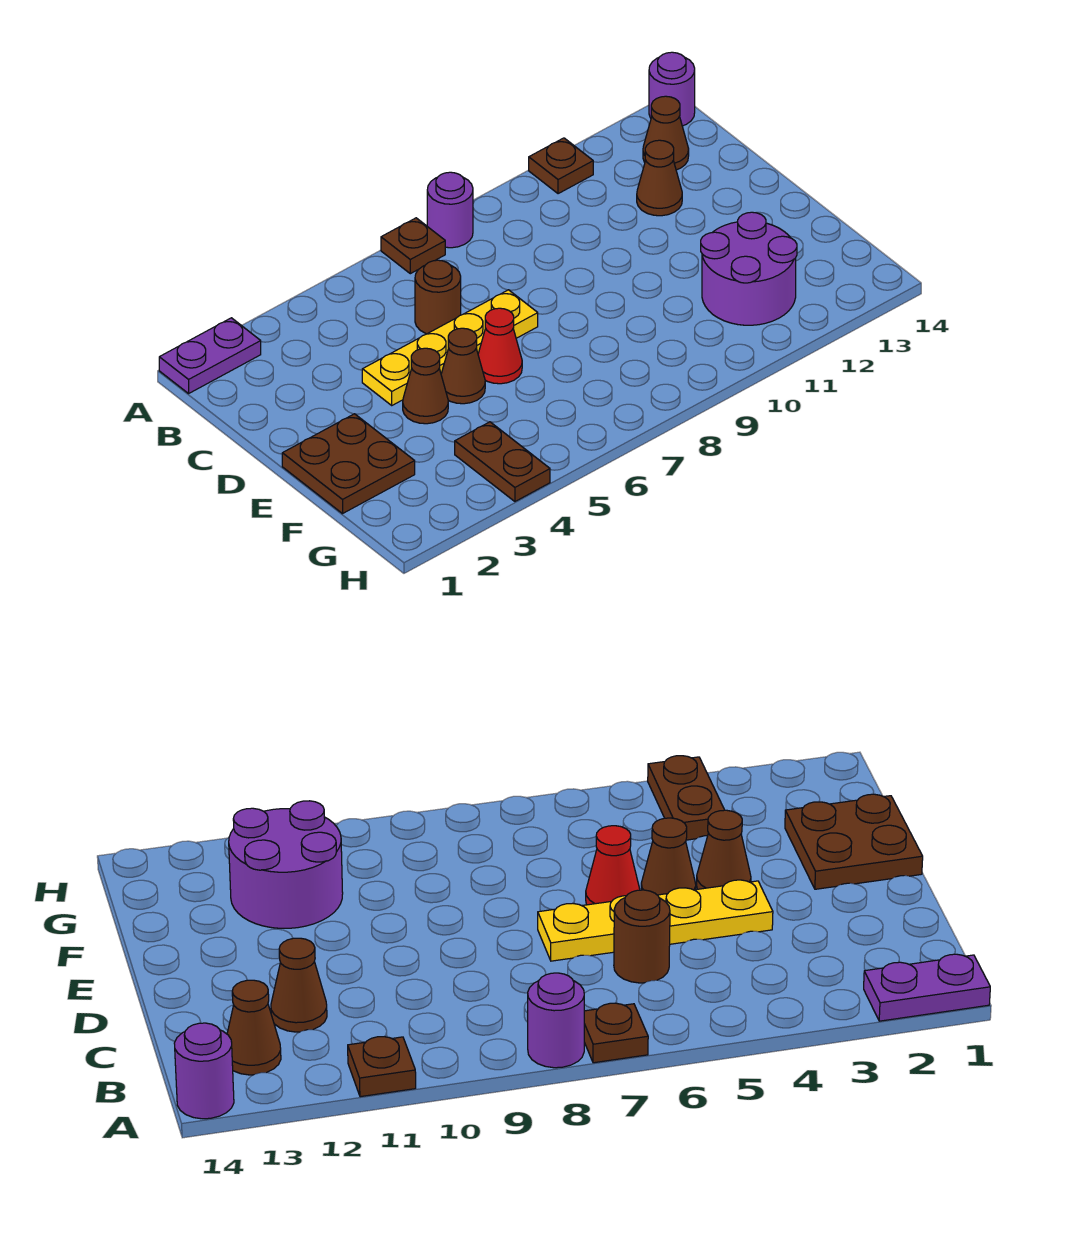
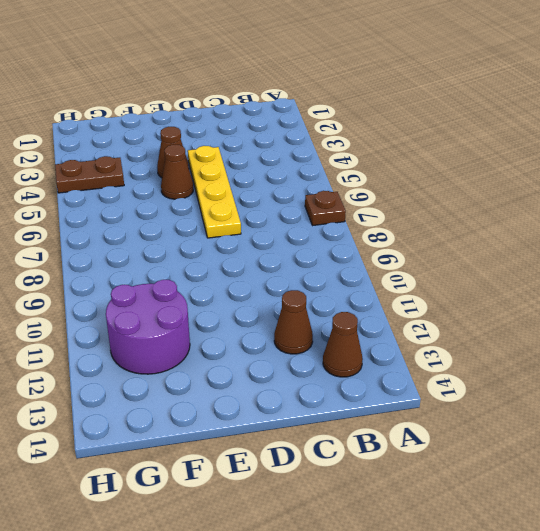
none -> purple 1x2 plate [159,318,261,393]
none -> purple 1x1 round brick [427,172,473,248]
none -> brown 1x1 plate [529,138,593,194]

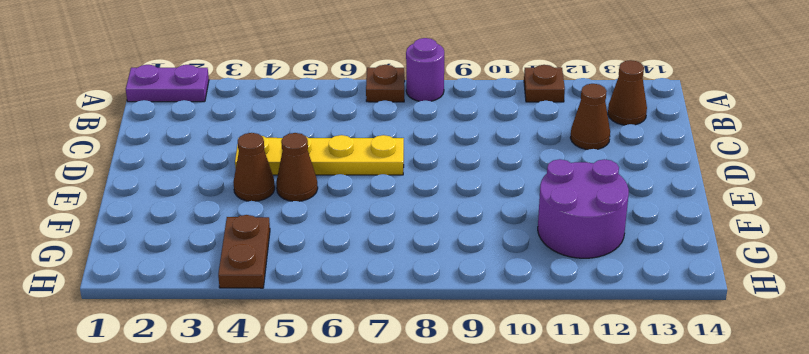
none -> purple 1x1 round brick [649,52,695,126]
none -> brown 1x1 round brick [415,260,461,334]
none -> brown 2x2 plate [282,414,415,514]

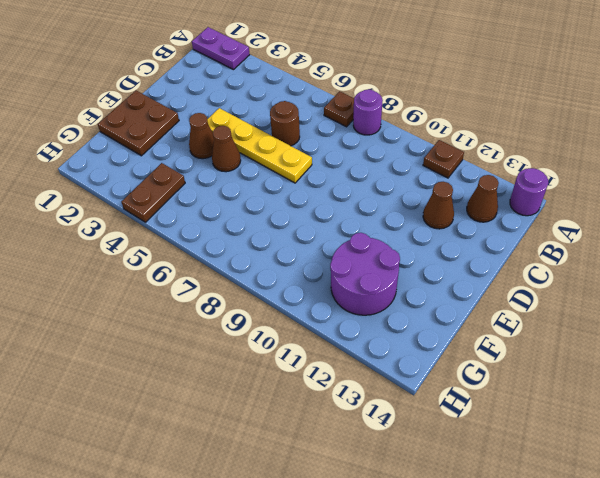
none -> red 1x1 cone [478,308,522,384]

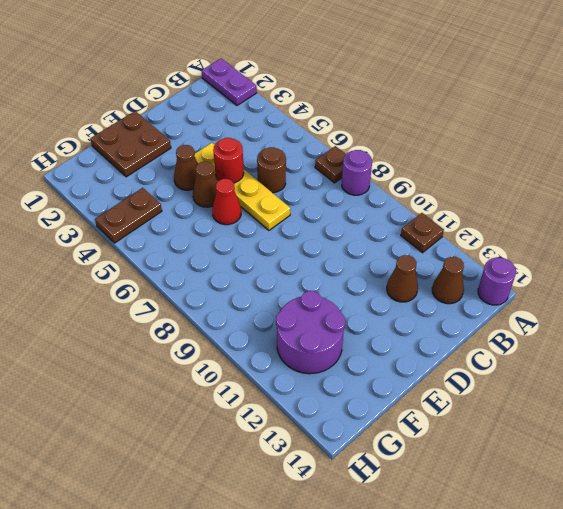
red 1x1 round brick [213,138,244,183] -> none

